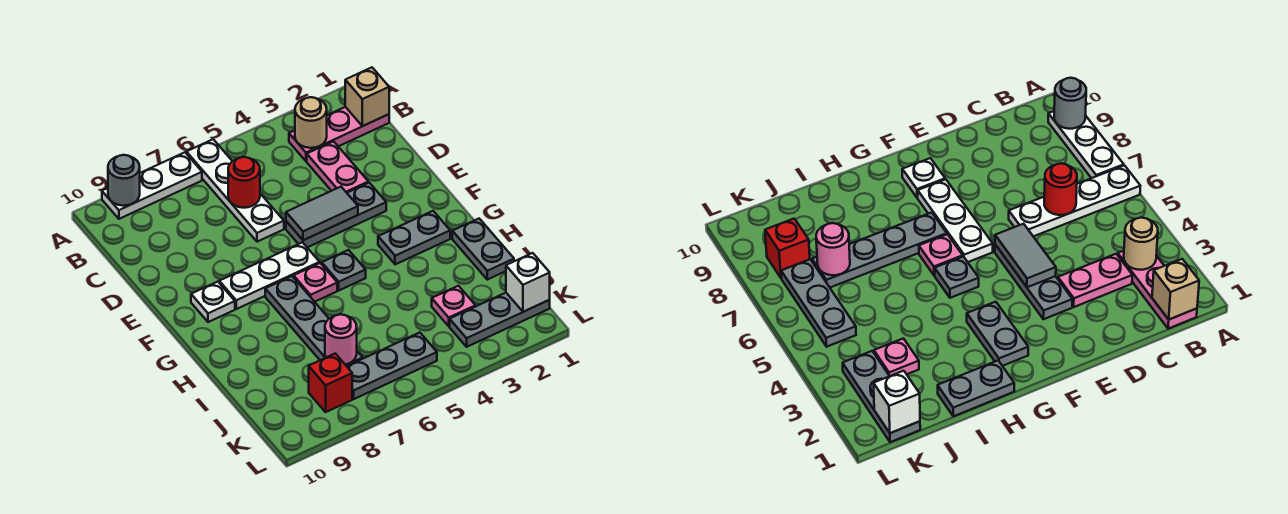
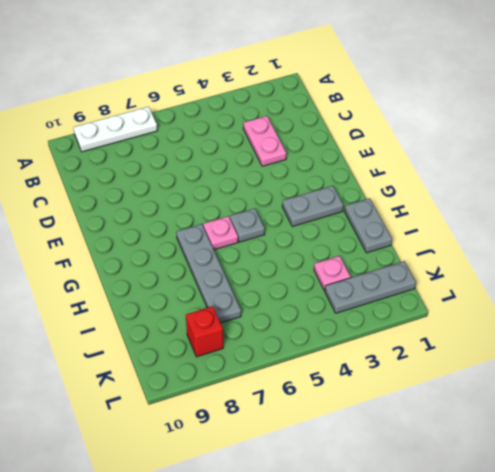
none -> white 1x4 plate [186,139,284,242]
none -> pink 1x3 plate [289,107,389,161]
none -> grey 1x3 plate [286,183,386,247]

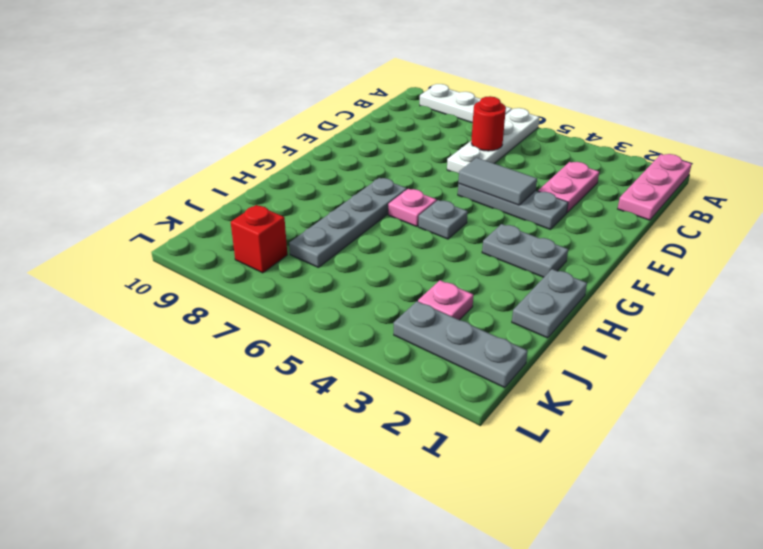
pink 1x3 plate [618,154,692,220] -> pink 1x3 plate turned to [289,107,389,161]
none -> white 1x3 plate [219,242,320,309]
none -> white 1x1 plate [191,282,235,322]
none -> grey 1x3 plate [347,333,437,399]

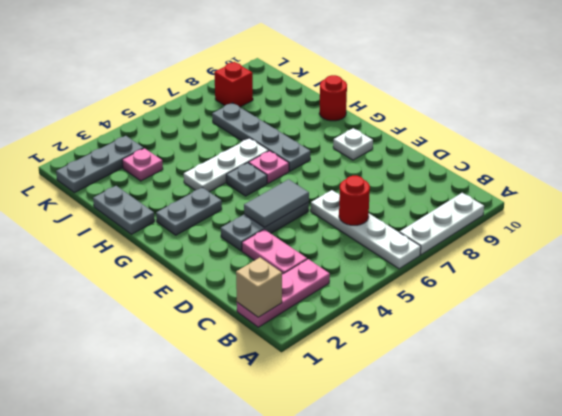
white 1x3 plate [184,138,269,192] -> white 1x3 plate moved to [219,242,320,309]
red 1x1 round brick [319,75,347,121] -> none
none -> grey 1x3 plate [347,333,437,399]
none -> grey 1x1 round brick [108,155,140,206]
none -> tan 1x1 round brick [295,97,327,148]

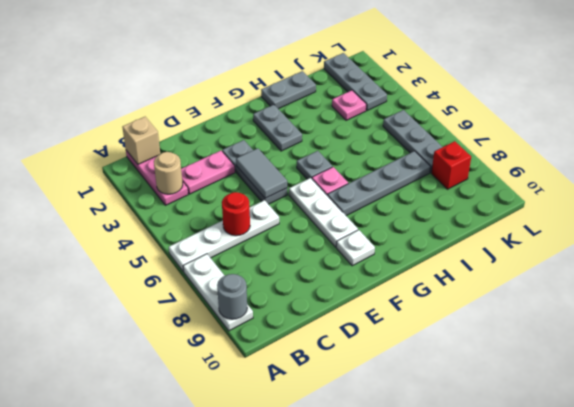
none -> pink 1x1 round brick [325,314,357,365]
none -> white 1x1 brick [506,253,550,312]

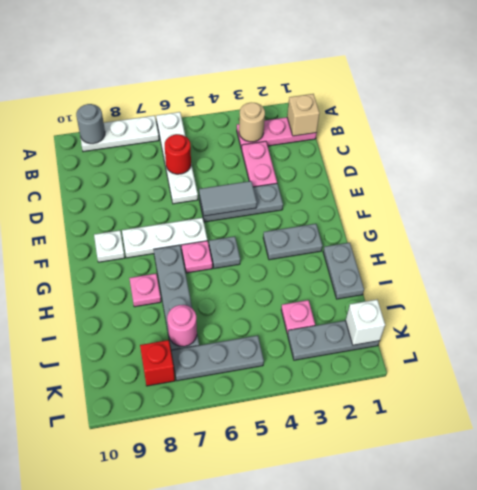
pink 1x1 plate [129,274,161,307] -> none

